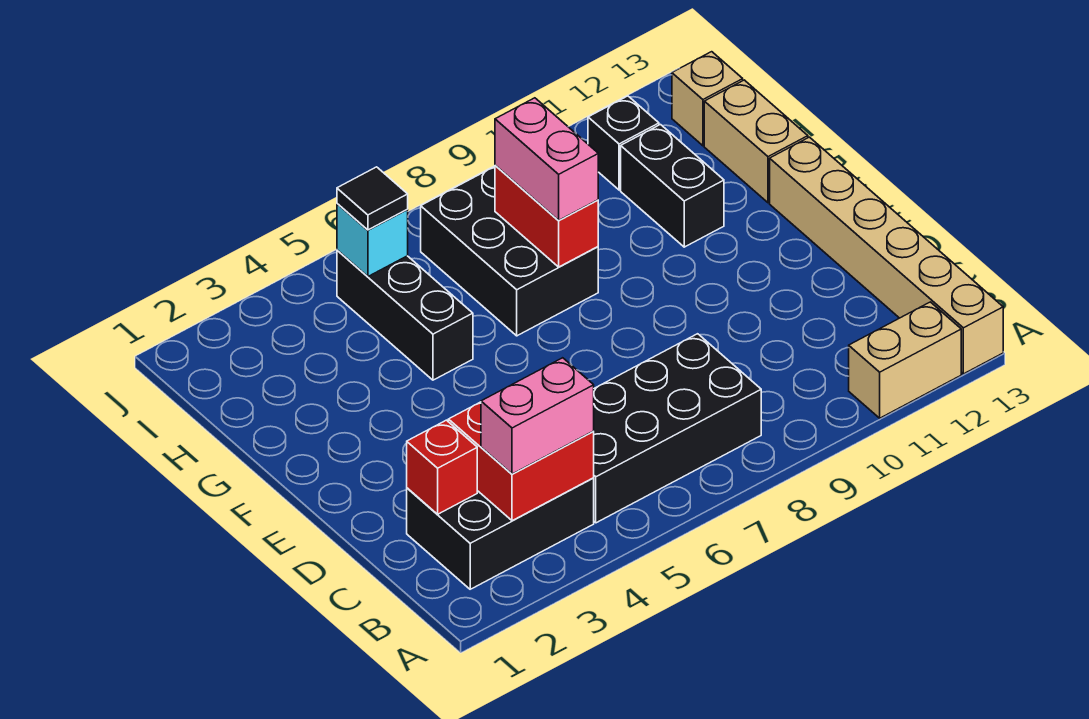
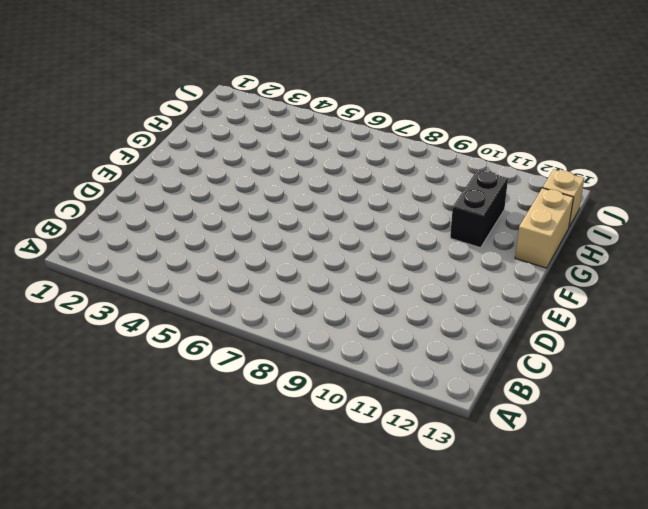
none -> tan 1x2 brick [849,302,961,418]
none -> tan 1x6 brick [770,137,1003,374]
none -> black 2x3 brick [407,478,594,589]

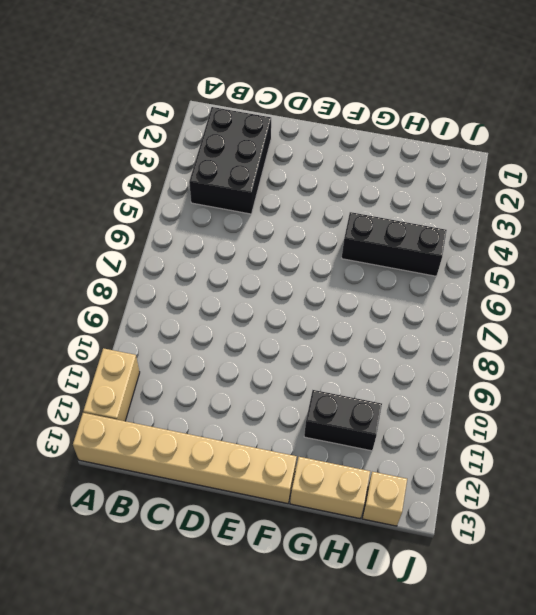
none -> black 2x4 brick [594,334,761,523]
none -> black 2x3 brick [421,167,598,336]
none -> black 1x1 brick [588,96,659,190]

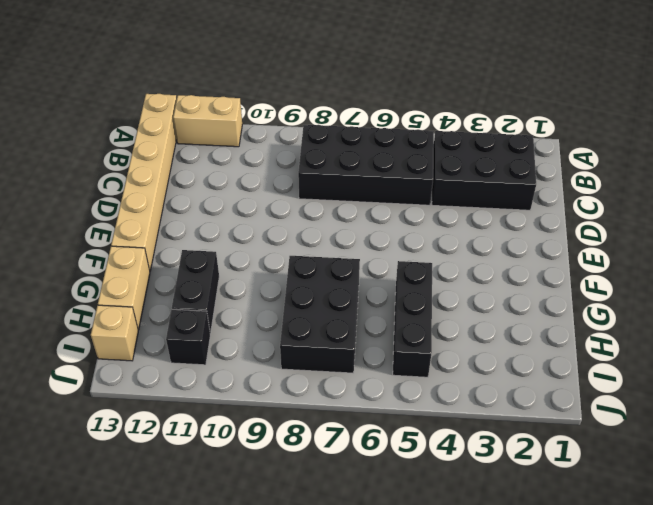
none -> red 2x2 brick [448,402,594,521]
none -> red 1x1 brick [407,420,477,514]
none -> red 1x2 brick [495,165,598,267]

